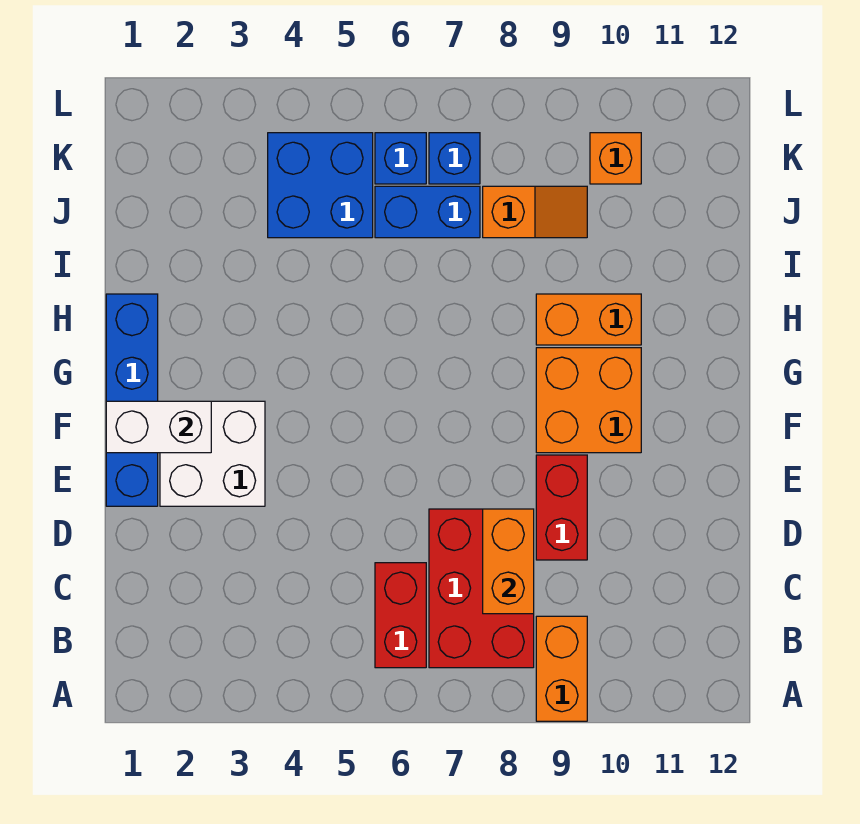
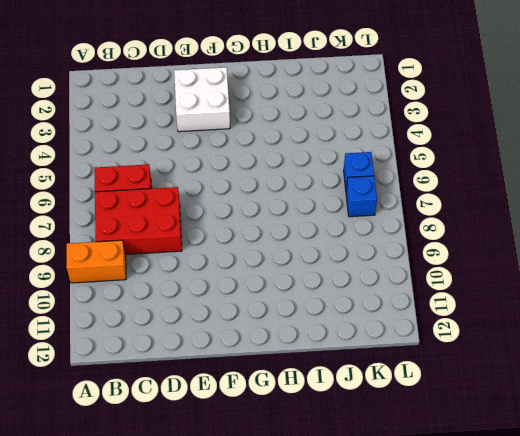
none -> red 1x2 brick [536,455,587,560]
none -> blue 1x4 brick [106,294,158,506]
none -> orange 2x2 brick [536,348,641,453]

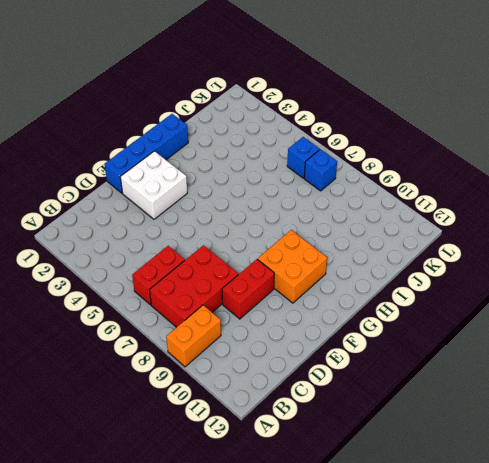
none -> orange 1x2 brick [536,294,641,345]
none -> blue 2x2 brick [268,133,373,238]
none -> blue 1x2 brick [375,186,480,238]

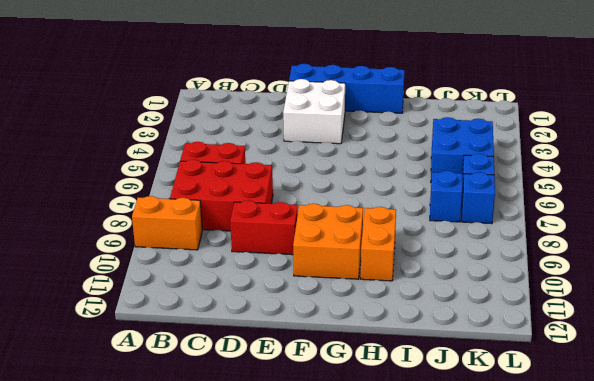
blue 1x1 brick [430,171,462,222] -> blue 1x2 brick [375,186,480,238]
none -> orange 1x2 slope [483,186,587,238]
none -> orange 1x1 brick [590,133,641,184]
none -> orange 1x2 brick [483,509,534,614]

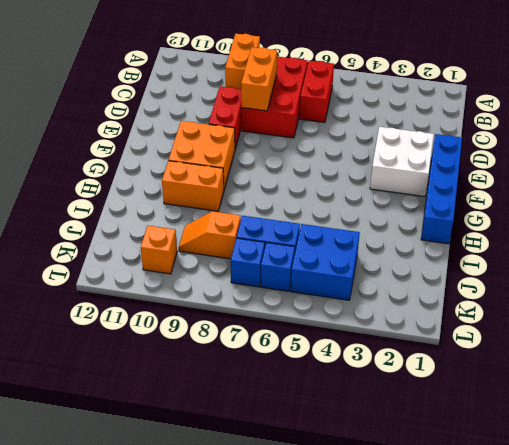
none -> white 1x2 brick [106,401,211,453]

